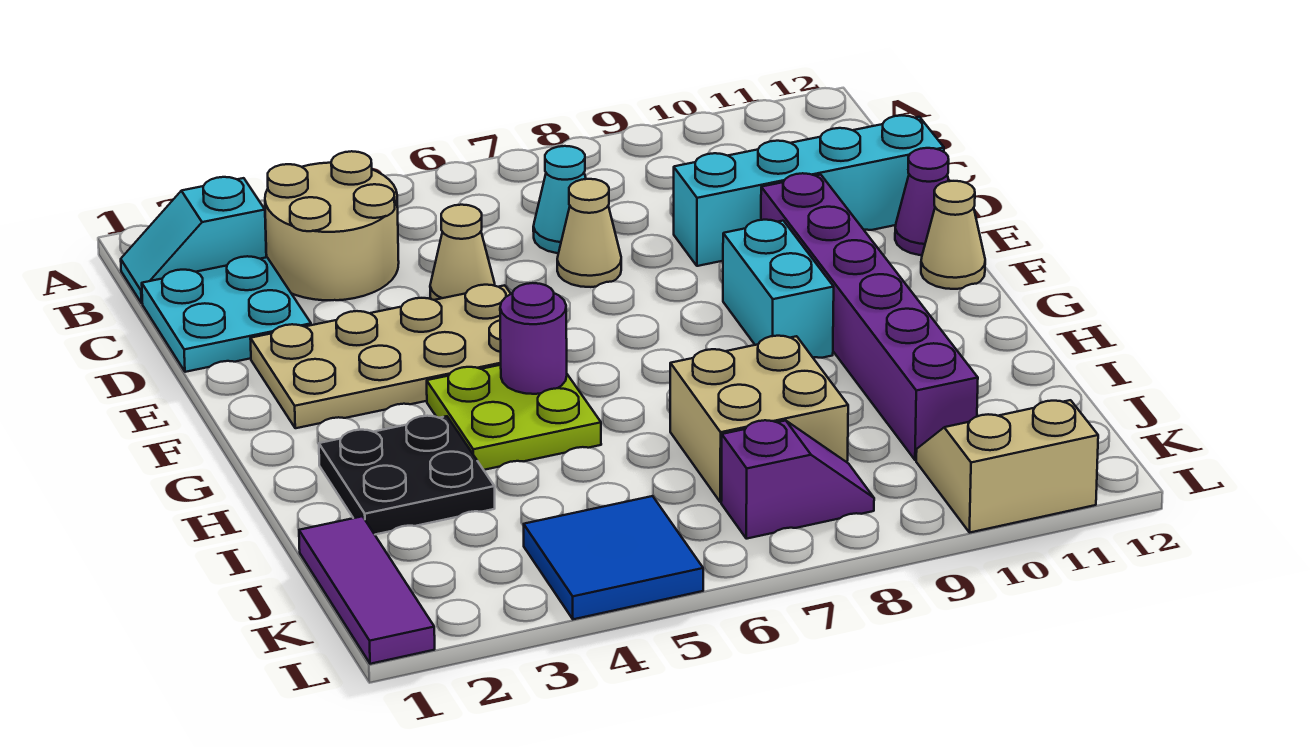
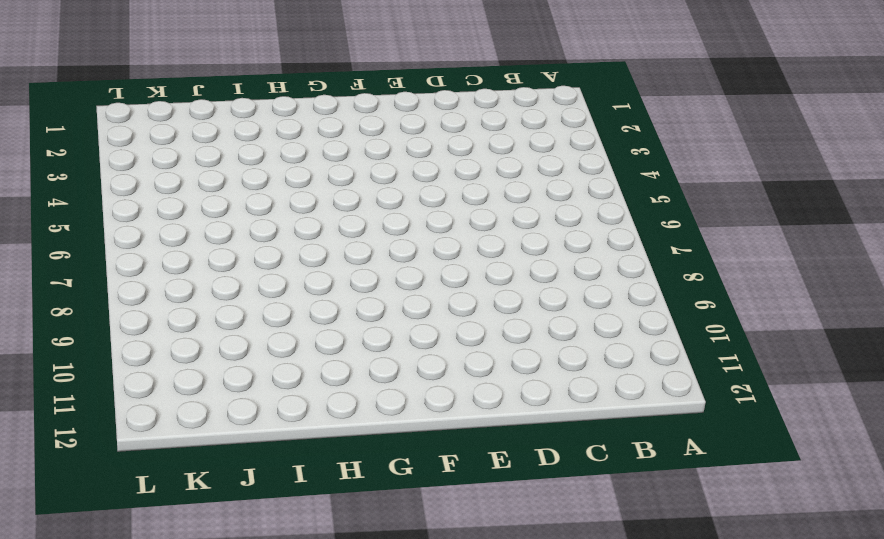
none -> cyan 1x2 slope [121,177,266,303]
none -> tan 2x2 round brick [265,151,399,300]
none -> cyan 2x2 plate [142,256,311,372]

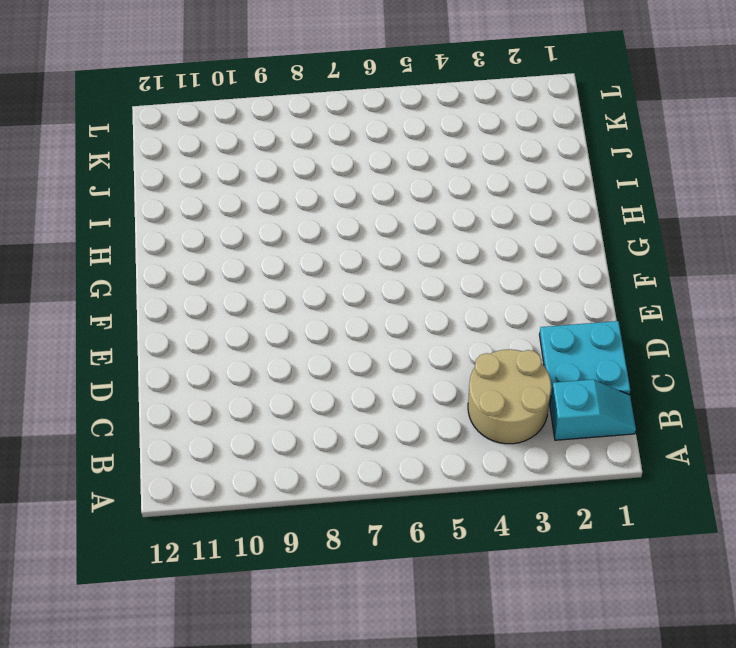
none -> cyan 1x1 cone [533,146,586,253]
none -> tan 1x1 cone [430,205,495,300]
none -> tan 1x1 cone [557,179,621,287]

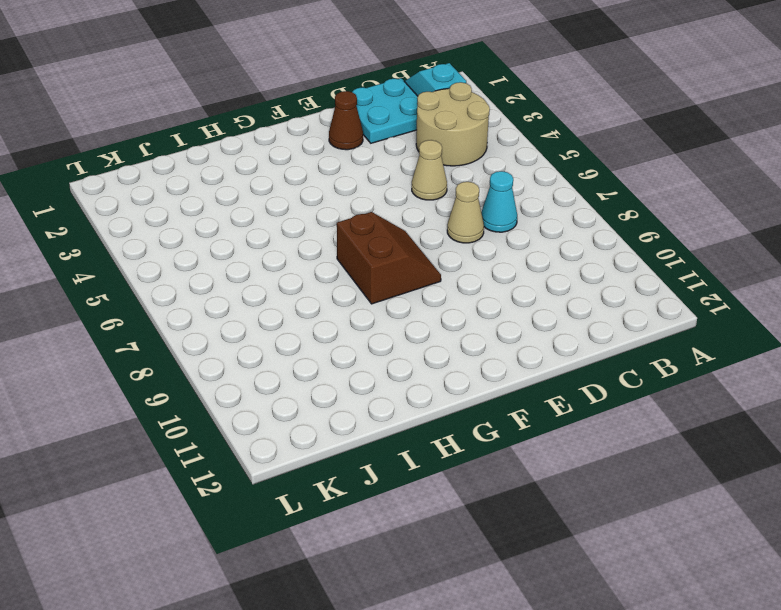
brown 1x1 cone [329,91,363,150] -> tan 2x4 plate [250,285,511,428]
brown 2x2 slope [337,212,441,304] -> none
none -> cyan 1x4 brick [674,115,944,266]
none -> purple 1x6 brick [761,173,978,460]
none -> purple 1x1 cone [895,148,949,255]

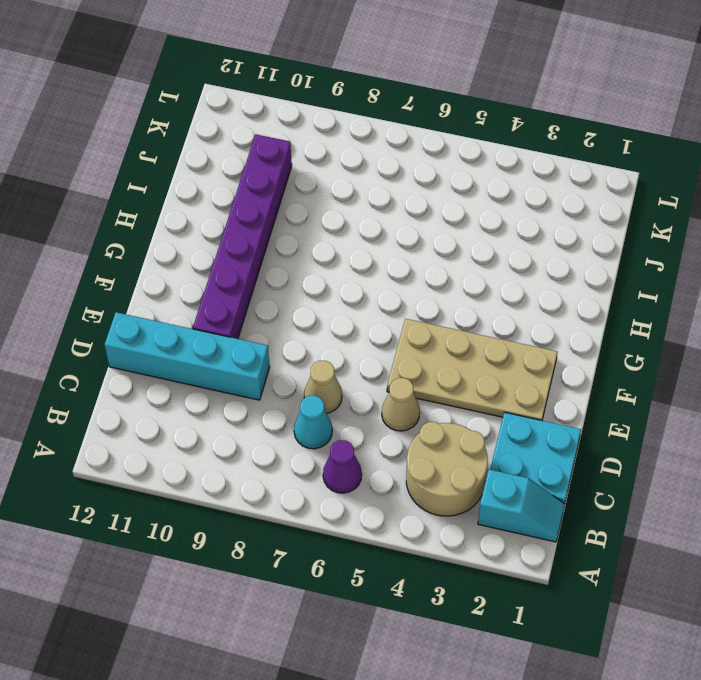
purple 1x1 cone [323,440,362,493] -> purple 1x1 cone moved to [895,148,949,255]
none -> cyan 1x2 brick [723,220,834,358]
none -> tan 1x1 cone [921,181,985,289]
none -> lime 2x2 plate [427,365,601,470]

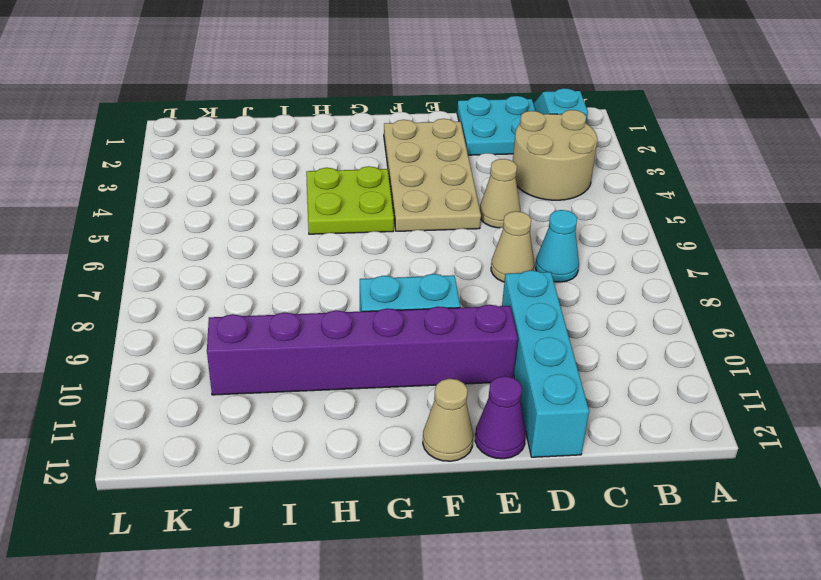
none -> black 2x2 plate [319,416,495,534]
none -> tan 2x2 brick [670,336,848,502]
none -> purple 1x3 tile [299,516,435,664]

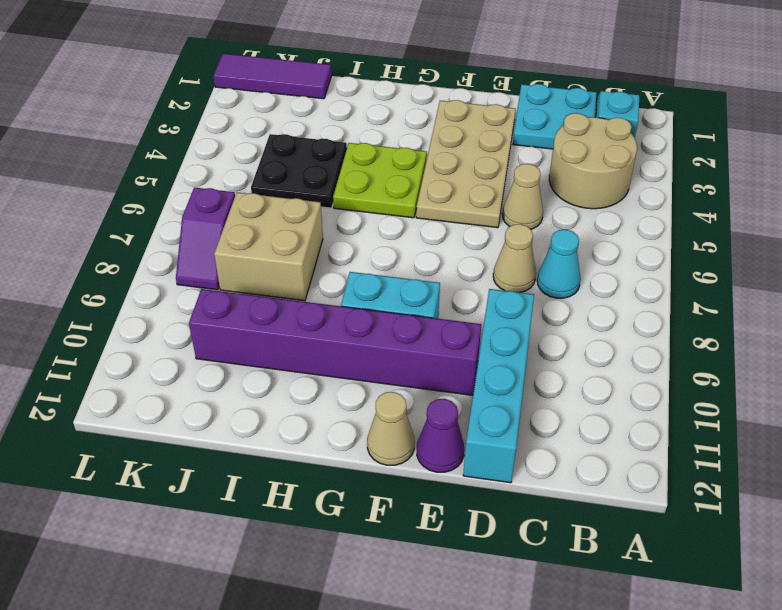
black 2x2 plate [251,134,347,208] -> black 2x2 plate moved to [319,416,495,534]
none -> blue 2x2 tile [524,496,703,619]
none -> tan 2x2 slope [916,400,1098,533]
none -> purple 1x1 round brick [500,283,567,394]

